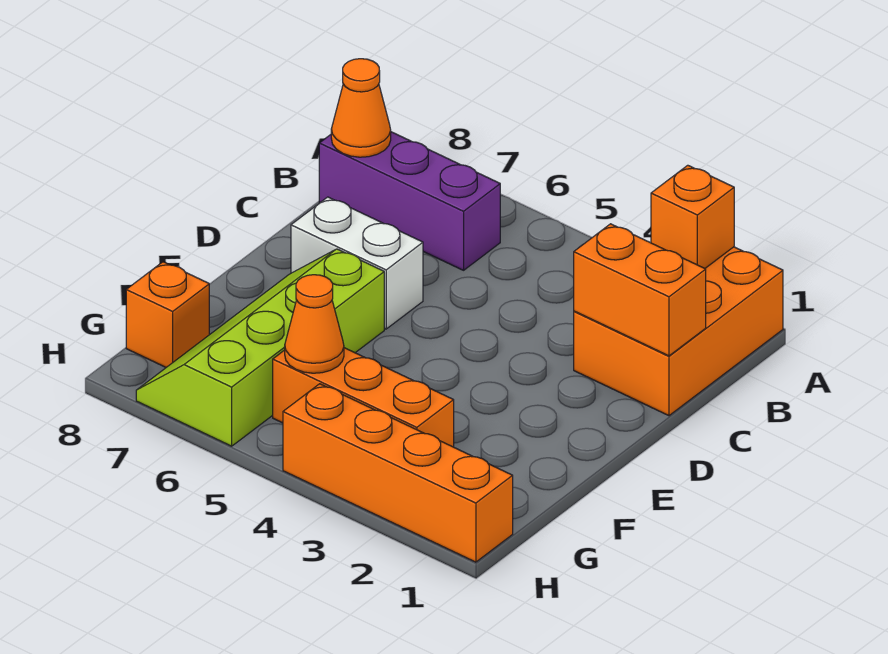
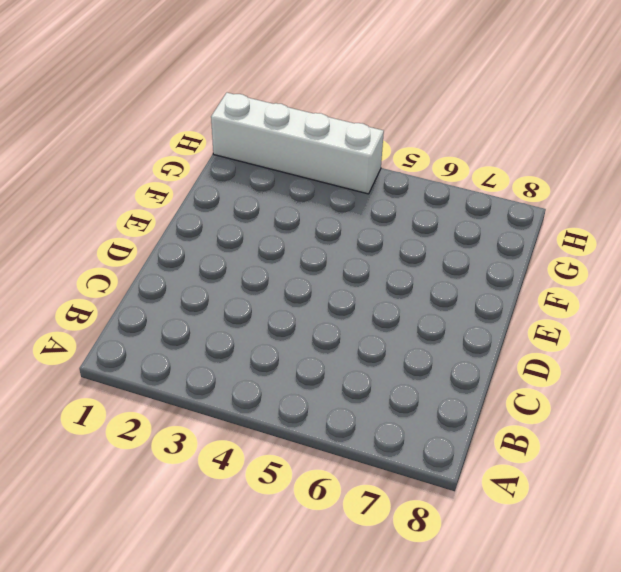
white 1x4 brick [211,93,384,194] -> orange 1x4 brick [283,384,513,562]
none -> orange 2x3 brick [574,247,783,416]
none -> purple 1x3 brick [319,132,500,270]

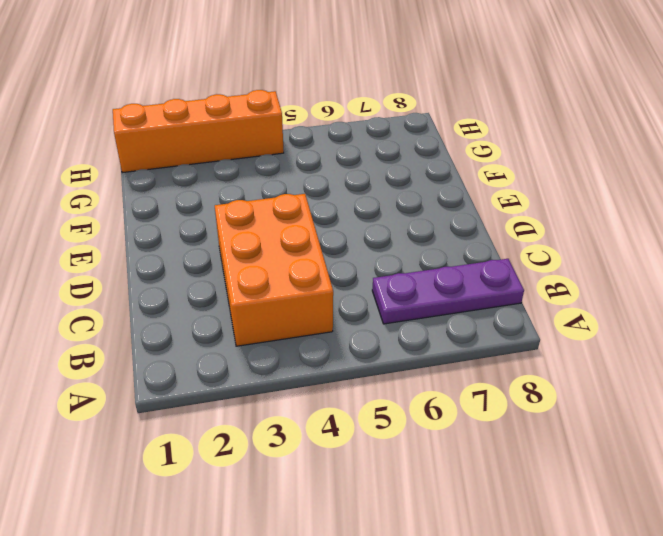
orange 2x3 brick [215,194,333,346] -> orange 2x3 brick moved to [574,247,783,416]
purple 1x3 plate [372,259,524,324] -> purple 1x3 brick [319,132,500,270]
none -> white 1x2 brick [291,197,423,329]
none -> lime 2x4 slope [136,249,384,446]

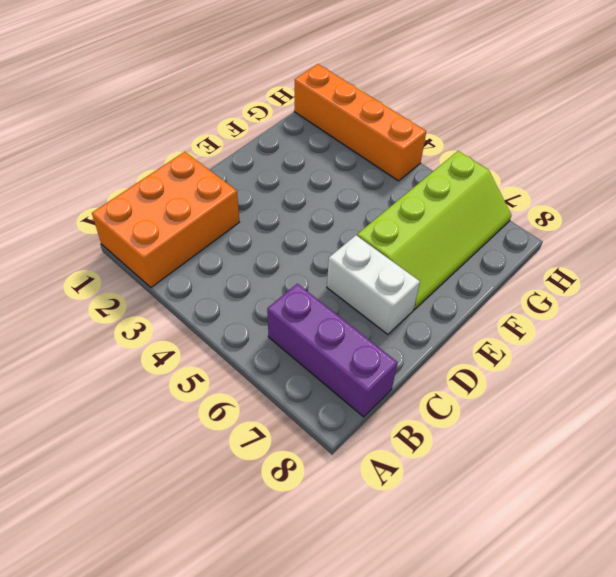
none -> orange 1x3 brick [273,348,454,447]
none -> orange 1x1 brick [126,262,209,367]

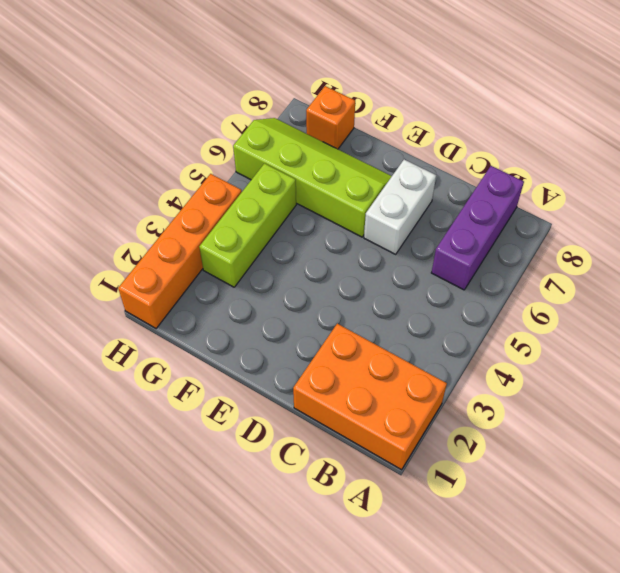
lime 1x3 brick [199,163,296,287] -> orange 1x3 brick [273,348,454,447]
none -> orange 1x1 brick [651,165,734,268]
none -> orange 1x1 cone [331,59,391,157]

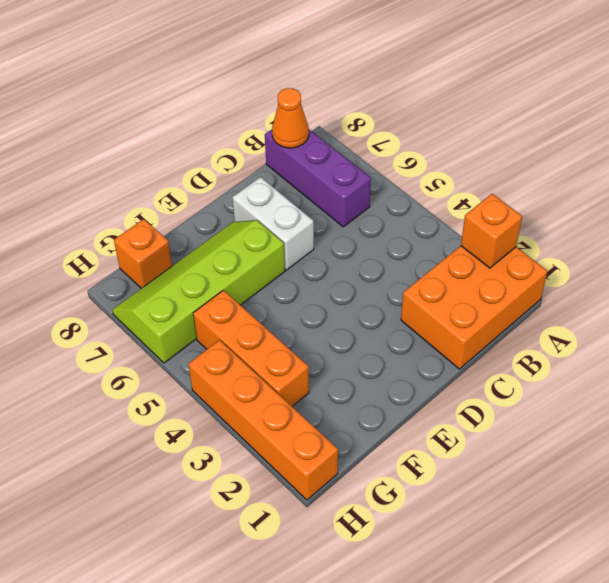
none -> orange 1x2 brick [574,224,706,356]
none -> orange 1x1 cone [285,275,344,373]

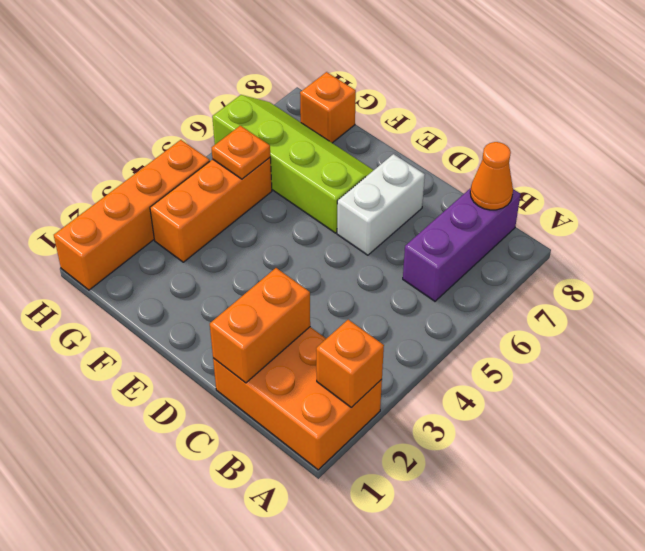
orange 1x1 plate [212,126,270,179] -> orange 1x1 cone [285,275,344,373]

